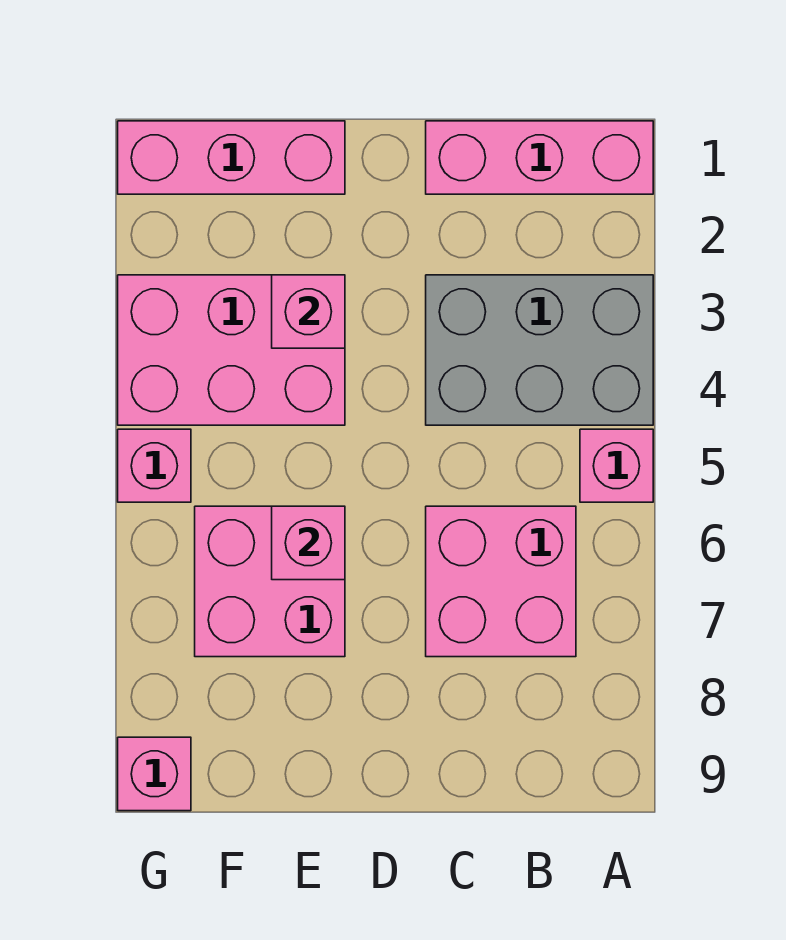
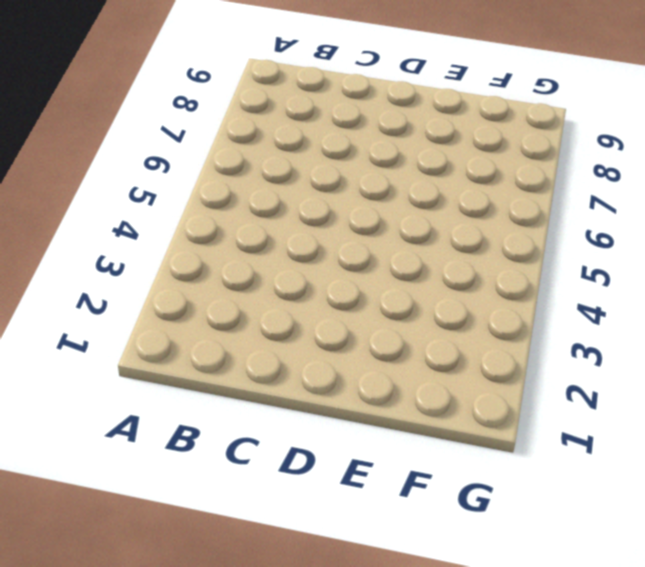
none -> pink 1x3 brick [426,121,653,194]
none -> grey 2x3 brick [426,275,653,425]

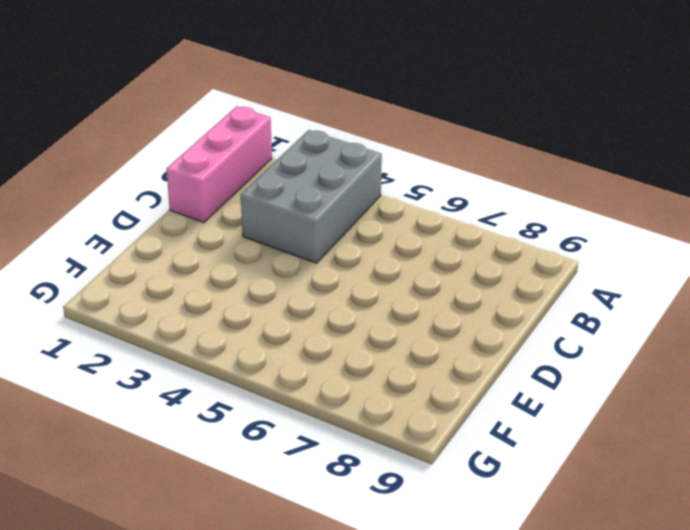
none -> pink 1x1 brick [580,429,653,502]
none -> pink 2x2 brick [426,506,576,657]

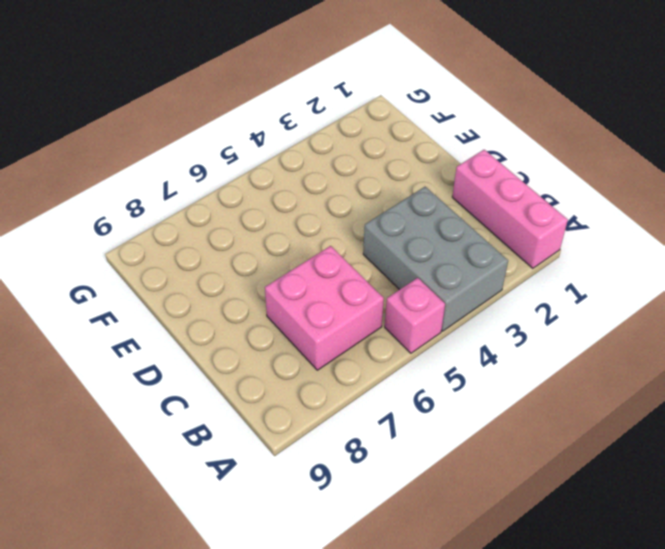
none -> pink 1x3 brick [118,121,345,194]
none -> pink 2x3 brick [118,275,345,425]

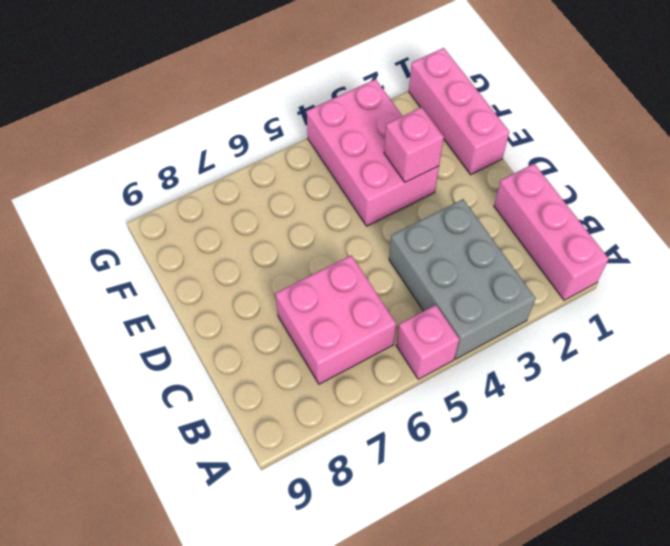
none -> pink 2x2 brick [195,506,345,657]
none -> pink 1x1 brick [118,429,191,502]

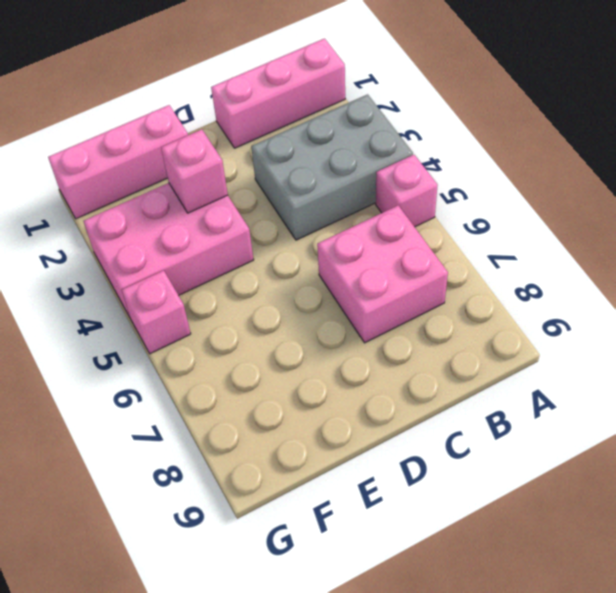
none -> pink 2x2 brick [195,506,345,657]
none -> pink 1x1 brick [118,737,191,811]

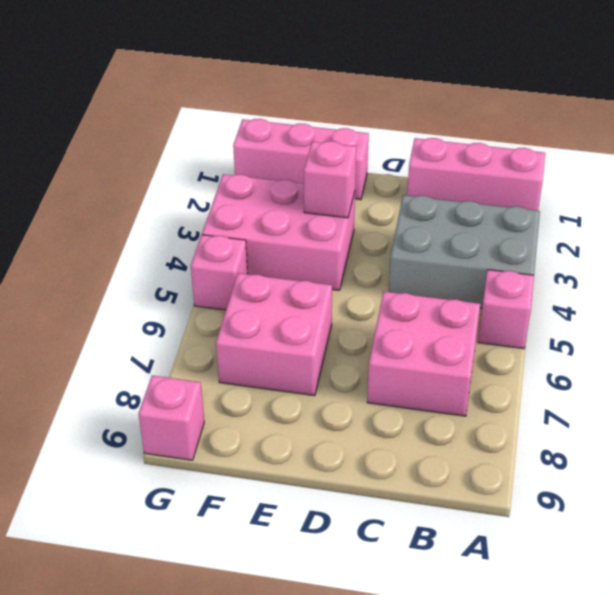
none -> pink 1x1 brick [272,506,345,580]

